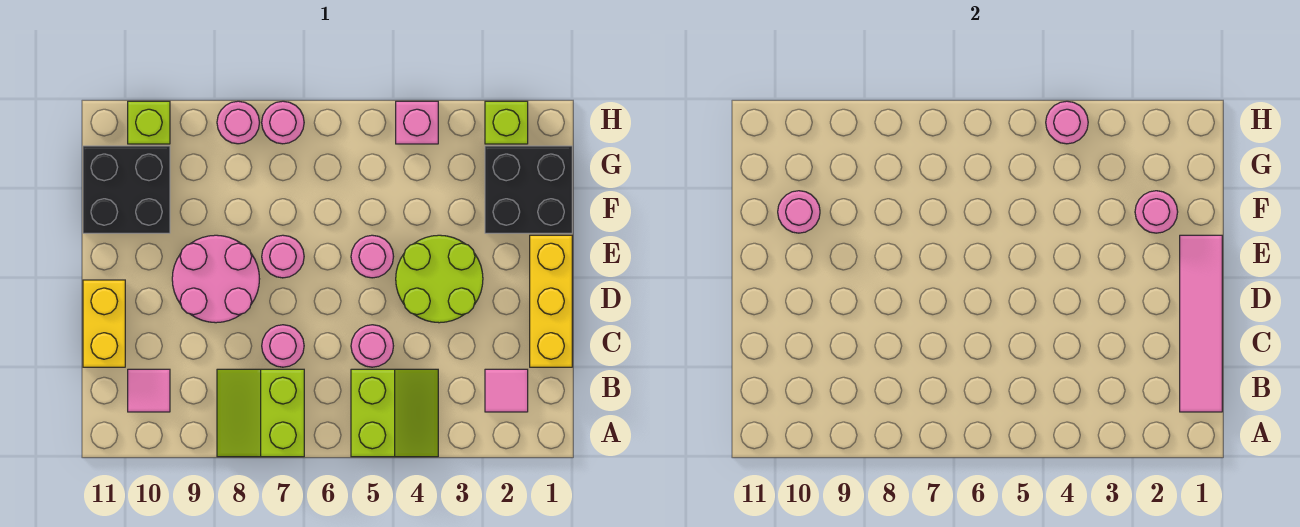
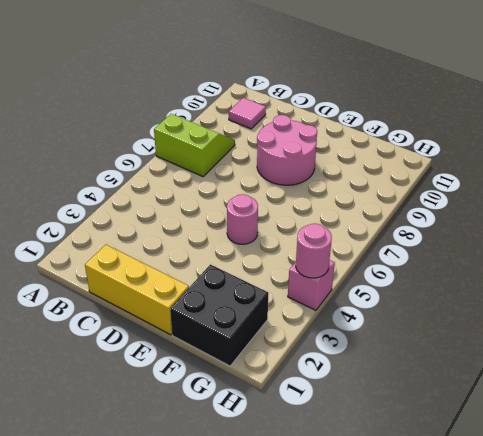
none -> lime 2x2 slope [351,369,438,457]
none -> pink 1x1 tile [485,369,528,412]
none -> pink 1x1 round brick [351,325,393,367]

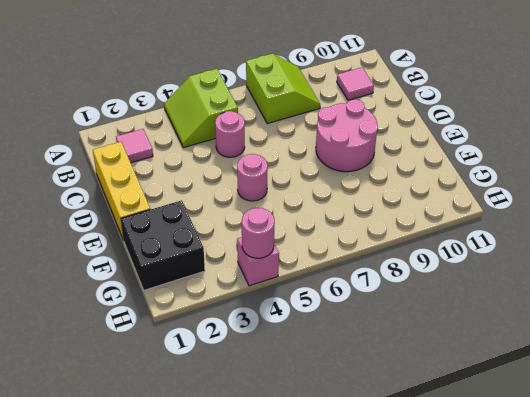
none -> pink 1x1 round brick [262,325,304,367]
none -> yellow 1x2 brick [83,280,125,367]
none -> lime 2x2 round brick [396,235,483,323]

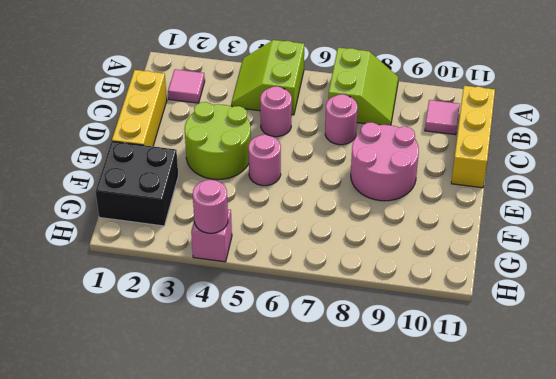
yellow 1x3 brick [451,86,495,188] -> yellow 1x2 brick [83,280,125,367]
none -> pink 1x1 round brick [262,235,304,278]
none -> black 2x2 brick [83,146,170,233]
none -> lime 1x1 brick [485,101,528,144]

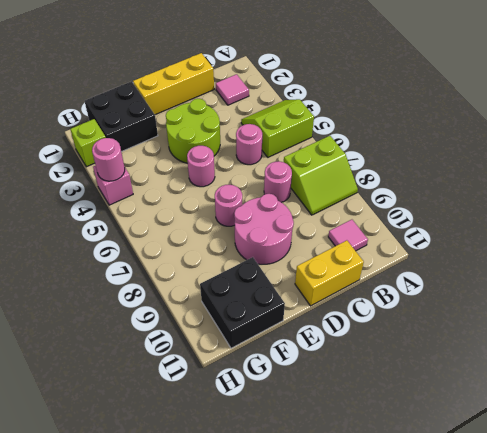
none -> pink 1x1 round brick [262,101,304,144]
none -> pink 1x1 round brick [217,101,259,144]
none -> lime 1x1 brick [128,101,170,144]

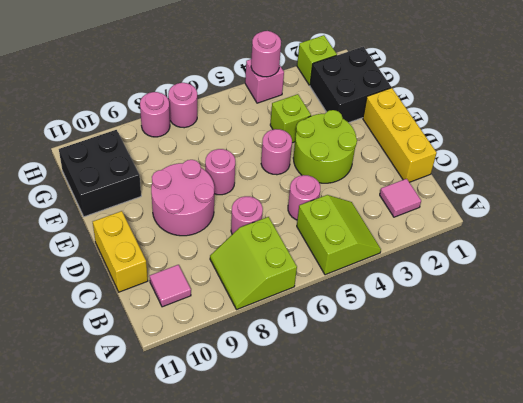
lime 1x1 brick [270,94,311,143] -> lime 1x1 brick moved to [128,101,170,144]
none -> pink 1x4 tile [1180,235,1222,412]
none -> pink 1x1 round brick [1135,191,1178,233]
none -> pink 1x1 round brick [778,191,820,233]

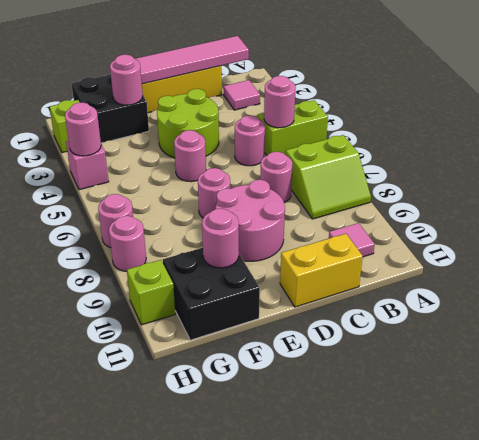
pink 1x1 round brick [264,76,296,128] -> none

